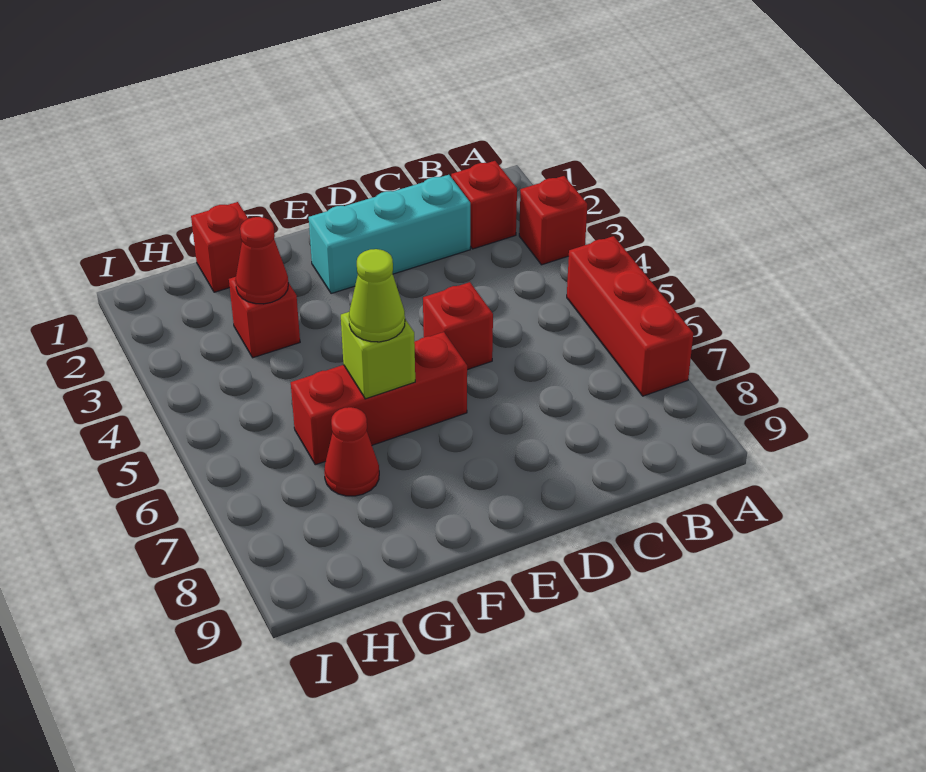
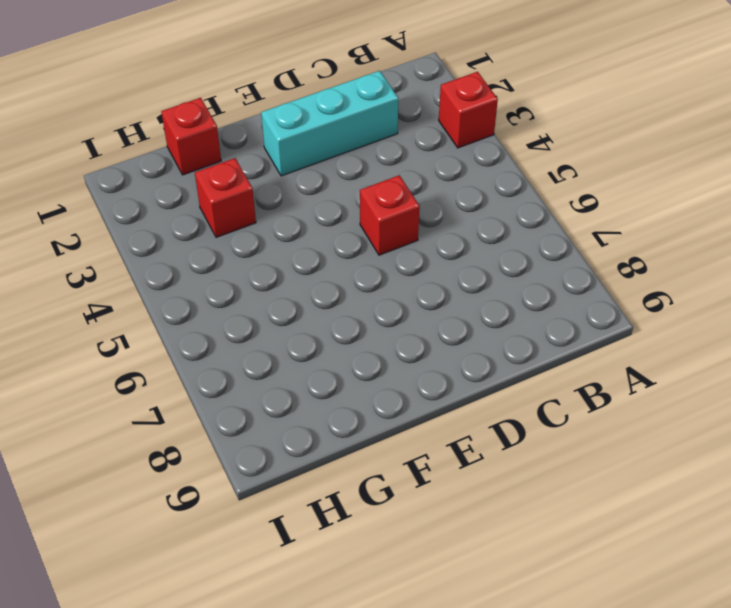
none -> red 1x3 brick [567,236,693,396]
none -> red 1x1 brick [451,161,517,249]
none -> red 1x3 brick [291,332,467,465]

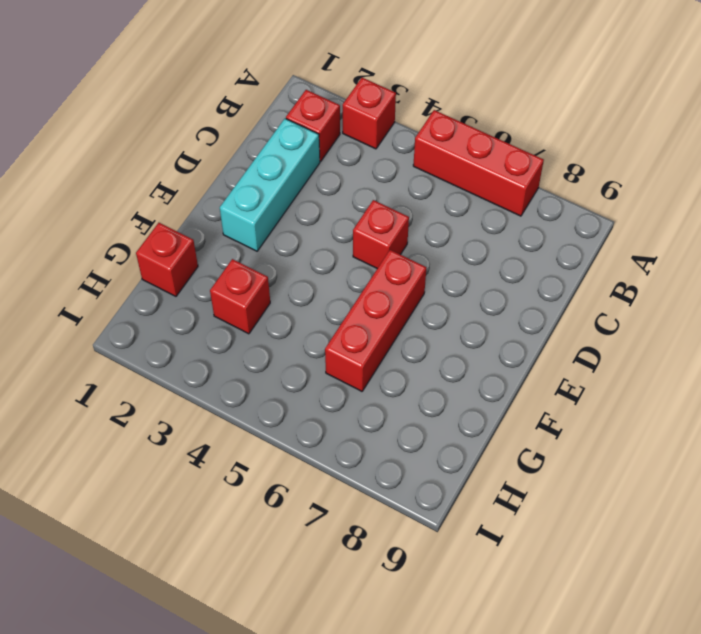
none -> red 1x1 cone [324,407,379,496]
none -> lime 1x1 brick [341,312,415,399]
none -> red 1x1 cone [235,217,288,304]

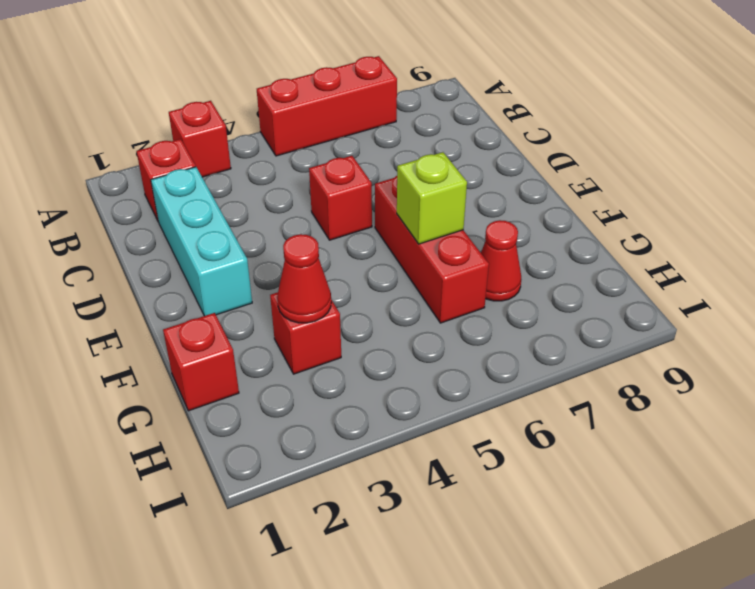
none -> lime 1x1 cone [349,249,405,342]

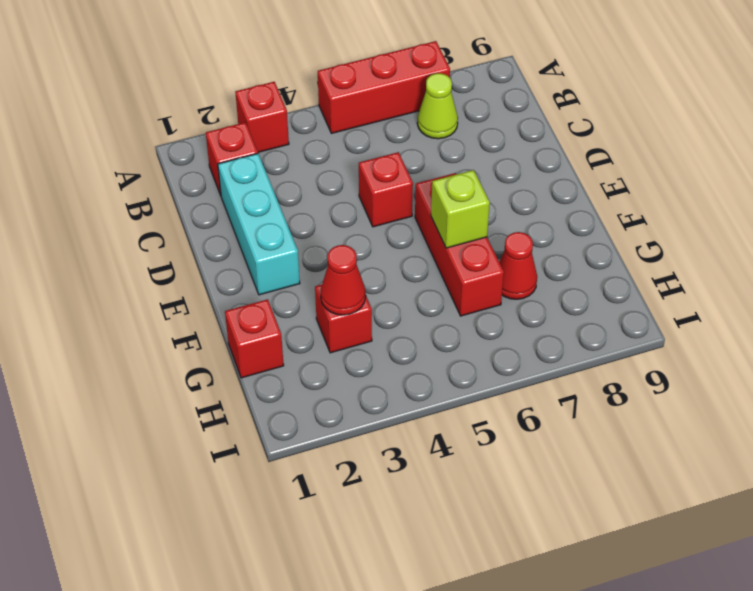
lime 1x1 cone [417,73,458,139] -> lime 1x1 cone moved to [349,249,405,342]

